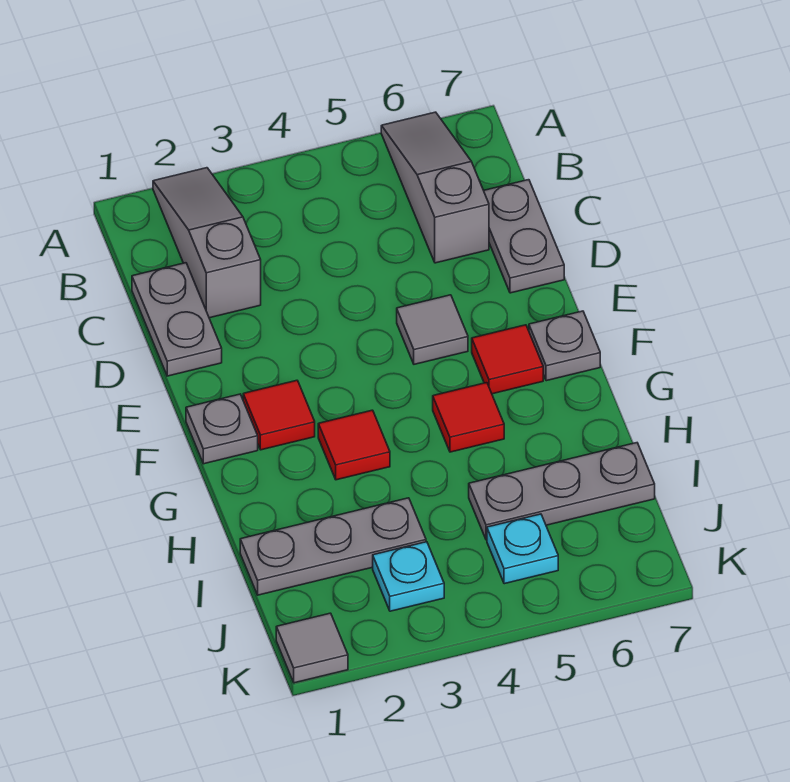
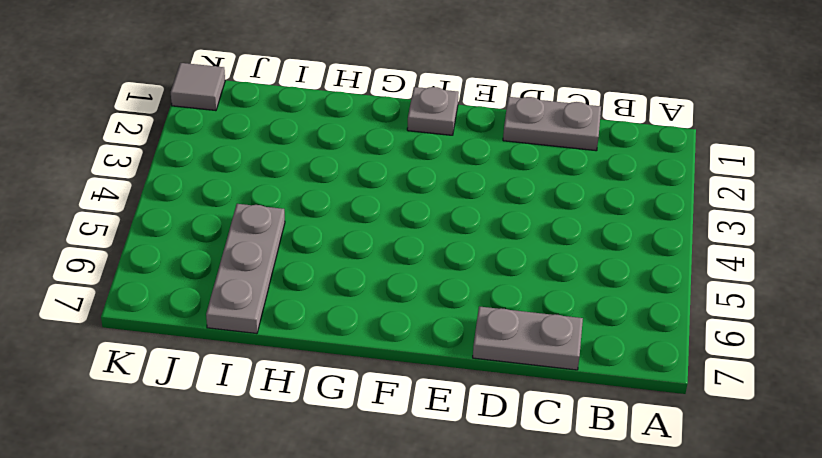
none -> grey 1x3 slope [153,168,261,318]
none -> grey 1x3 slope [381,112,489,263]
none -> grey 1x1 tile [397,295,468,364]

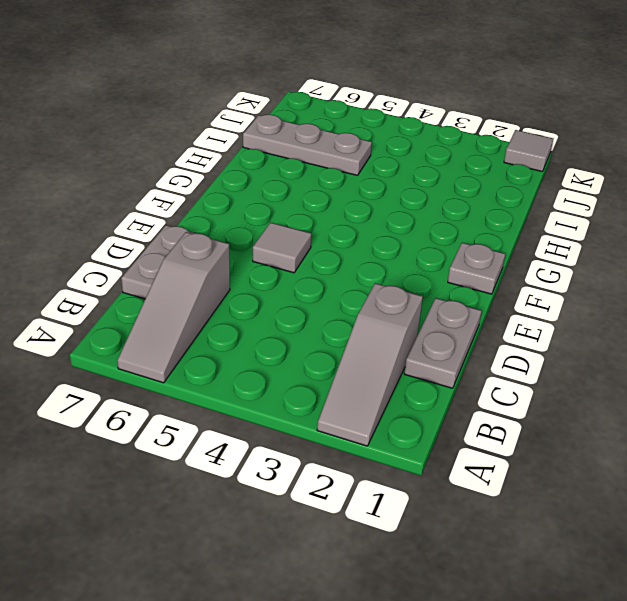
none -> red 1x1 tile [243,380,315,450]
none -> red 1x1 tile [472,325,543,394]
none -> grey 1x1 plate [529,311,600,381]

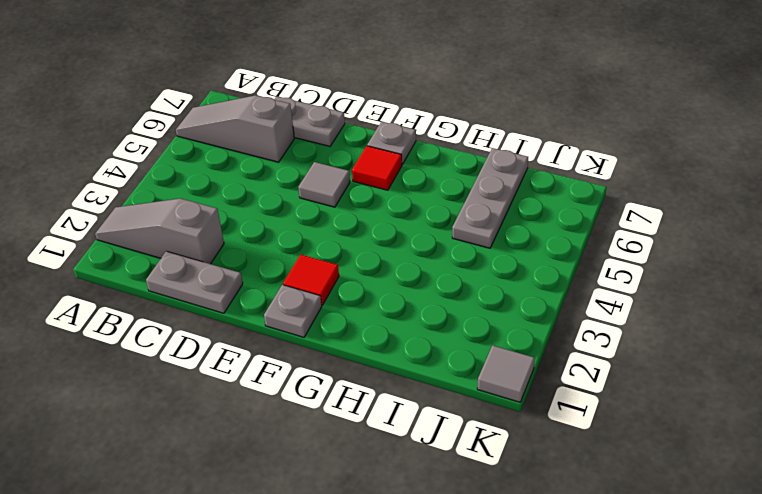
none -> red 1x1 tile [318,410,390,480]
none -> red 1x1 tile [433,383,504,452]
none -> grey 1x3 plate [240,498,426,595]

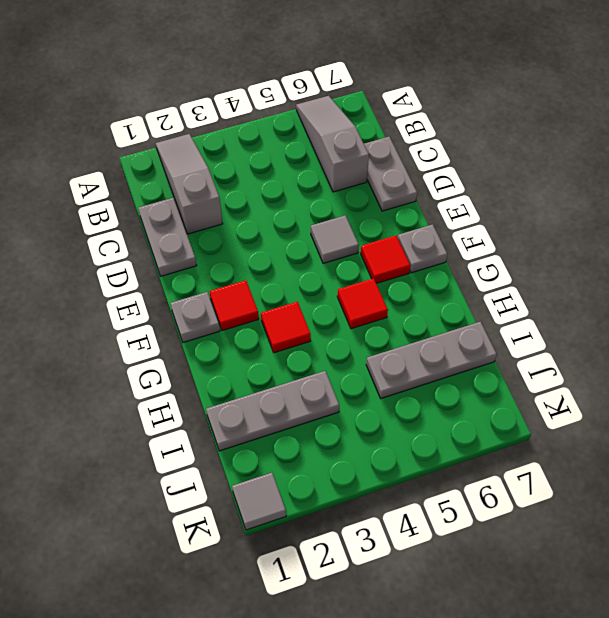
none -> cyan 1x1 plate [373,542,444,611]
none -> cyan 1x1 plate [487,514,558,584]

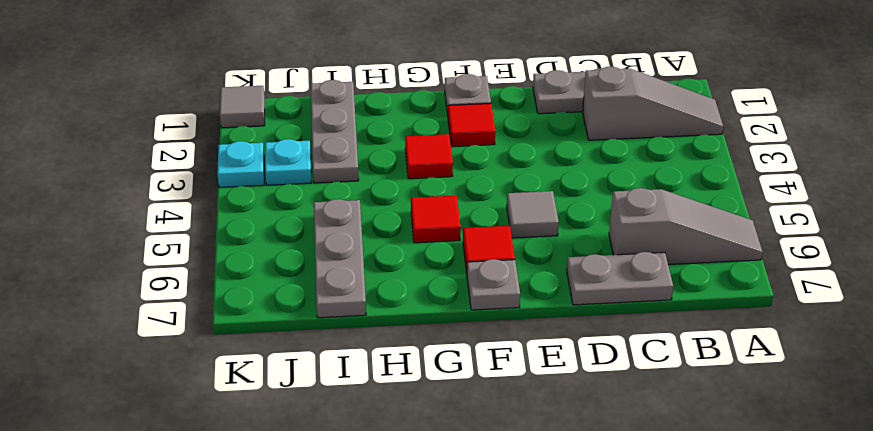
cyan 1x1 plate [217,141,264,187] -> cyan 1x1 plate moved to [487,514,558,584]

